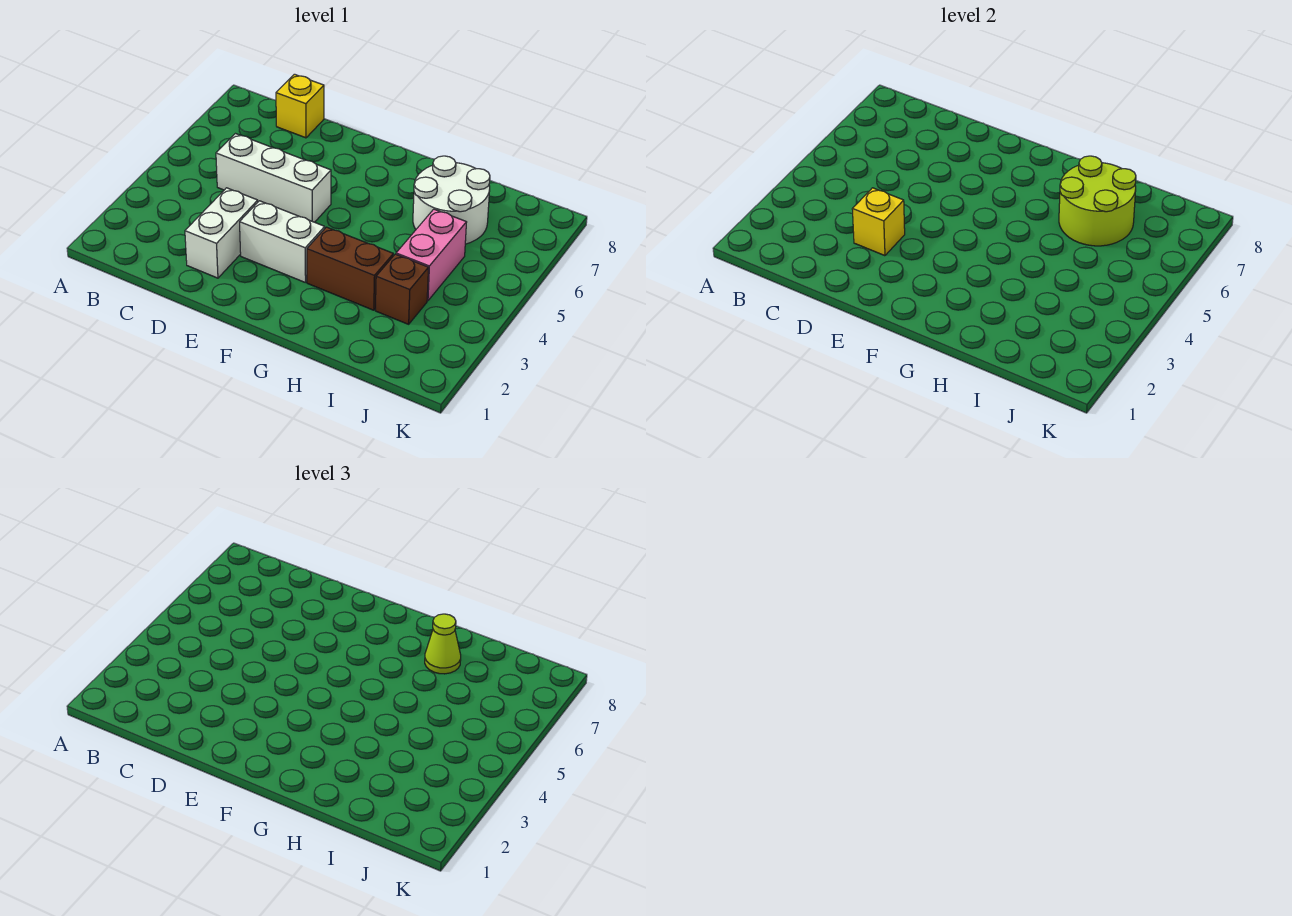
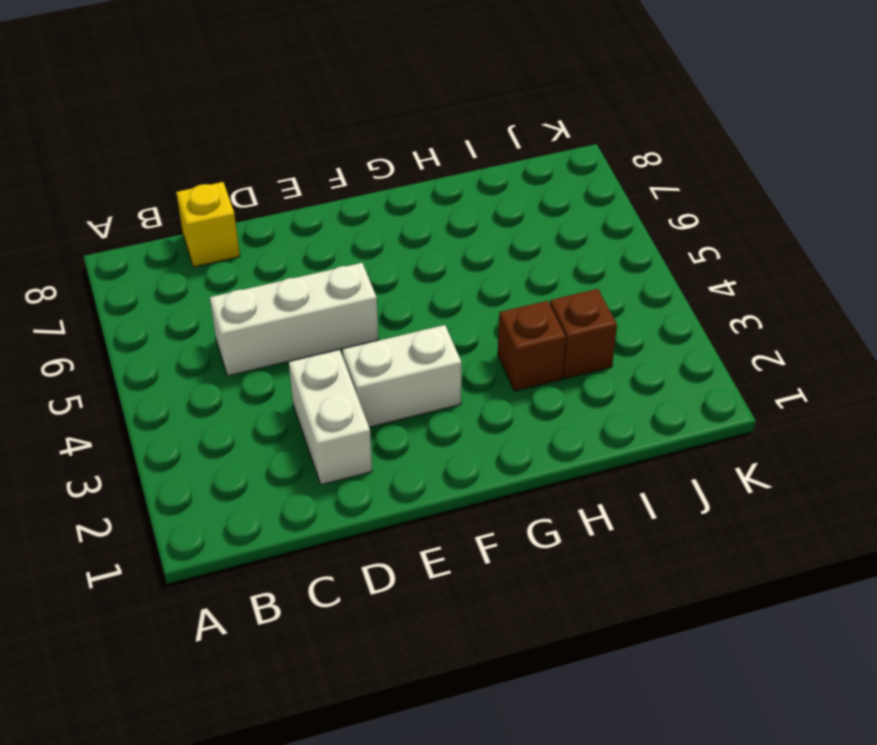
brown 1x1 brick [498,301,566,391] -> brown 1x2 brick [307,227,393,310]
none -> white 2x2 round brick [413,156,490,244]
none -> pink 1x2 brick [396,209,467,301]

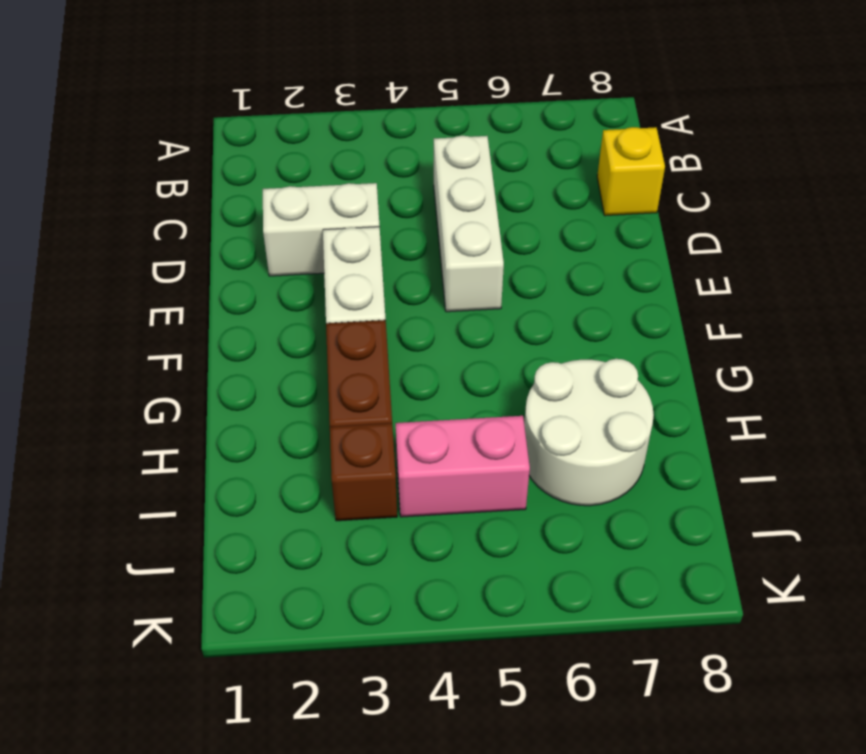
none -> yellow 1x1 brick [852,188,905,256]
none -> lime 2x2 round brick [1059,156,1136,246]

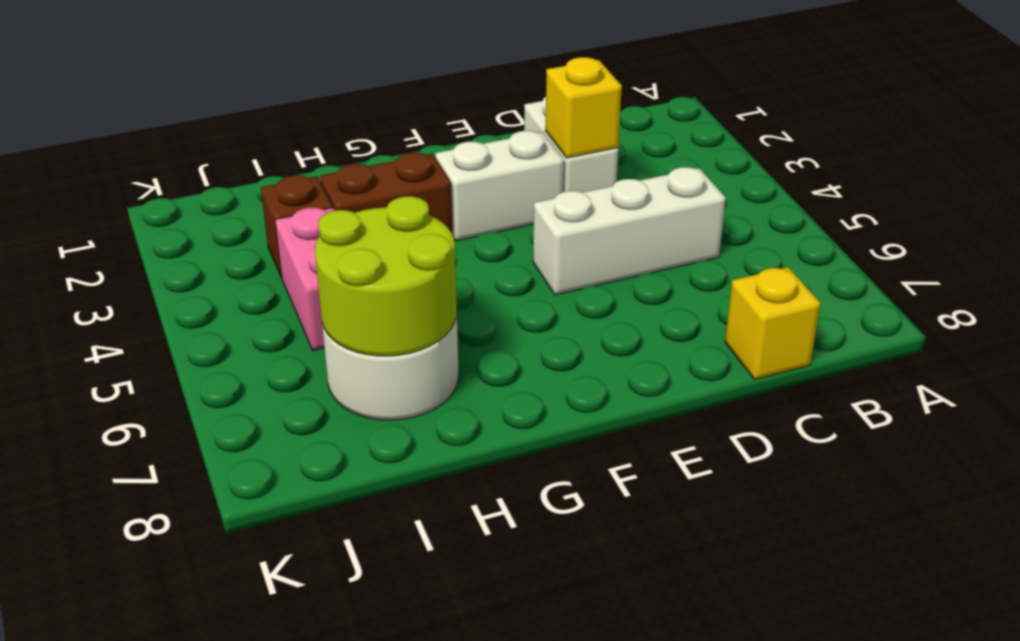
none -> lime 1x1 cone [425,614,461,674]

